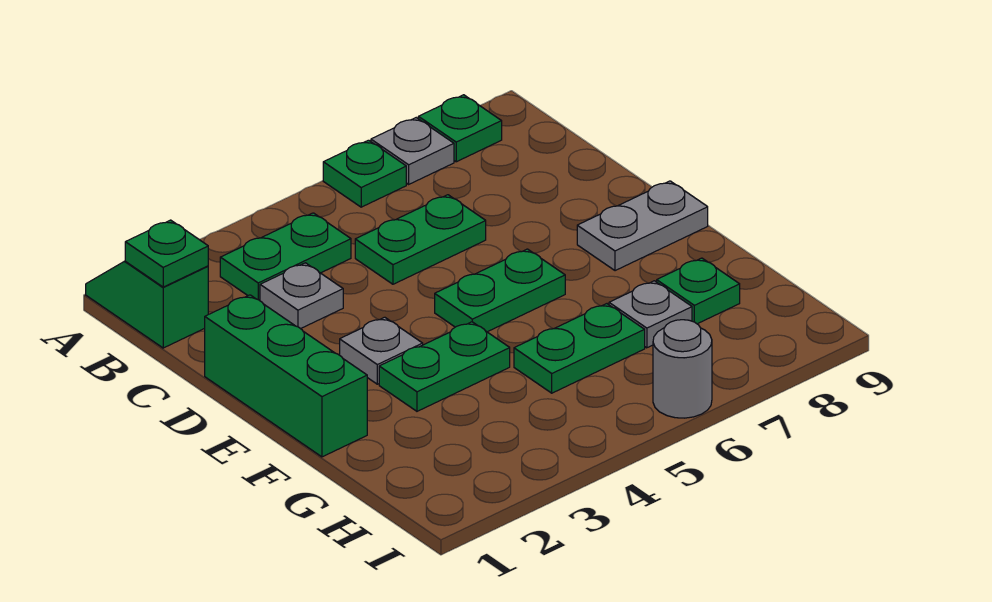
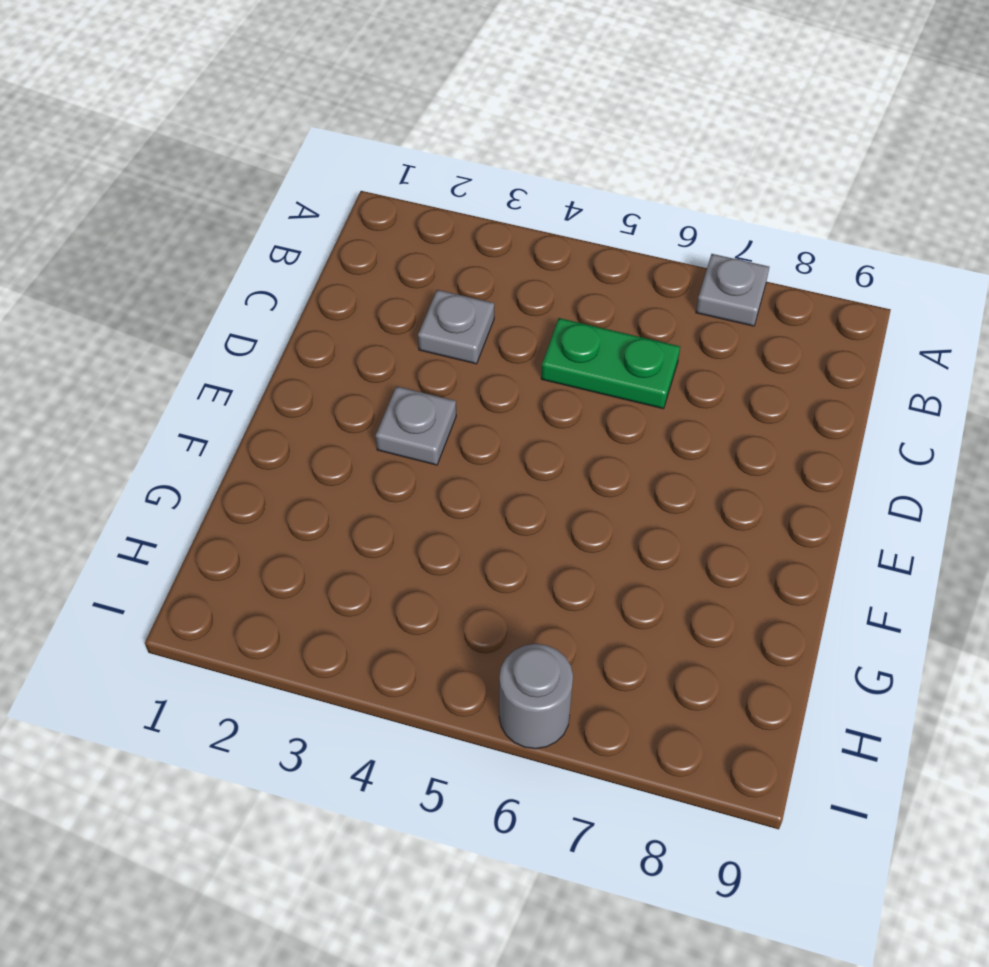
none -> green 1x2 slope [86,261,208,348]
none -> green 1x1 plate [323,140,406,207]
none -> green 1x1 plate [418,95,502,162]

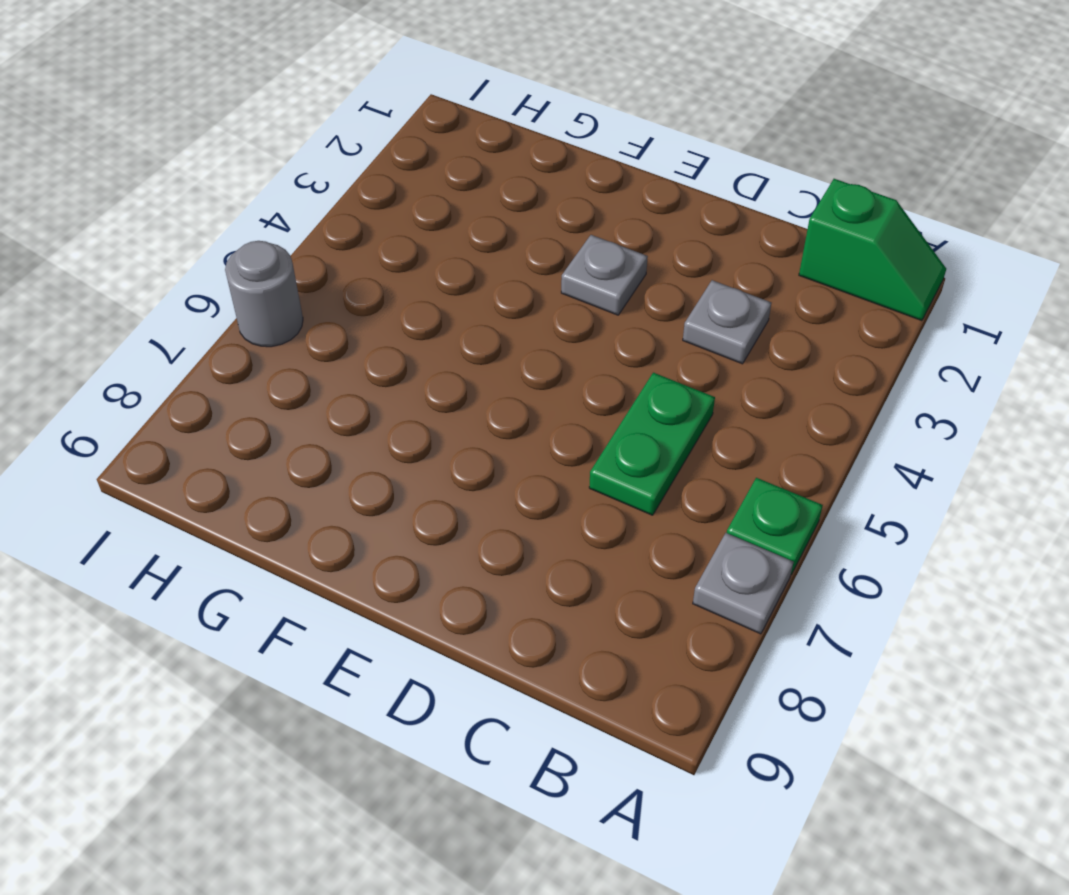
none -> green 1x1 plate [418,95,502,162]
none -> green 1x2 plate [220,213,351,301]
none -> green 1x3 brick [205,295,367,457]

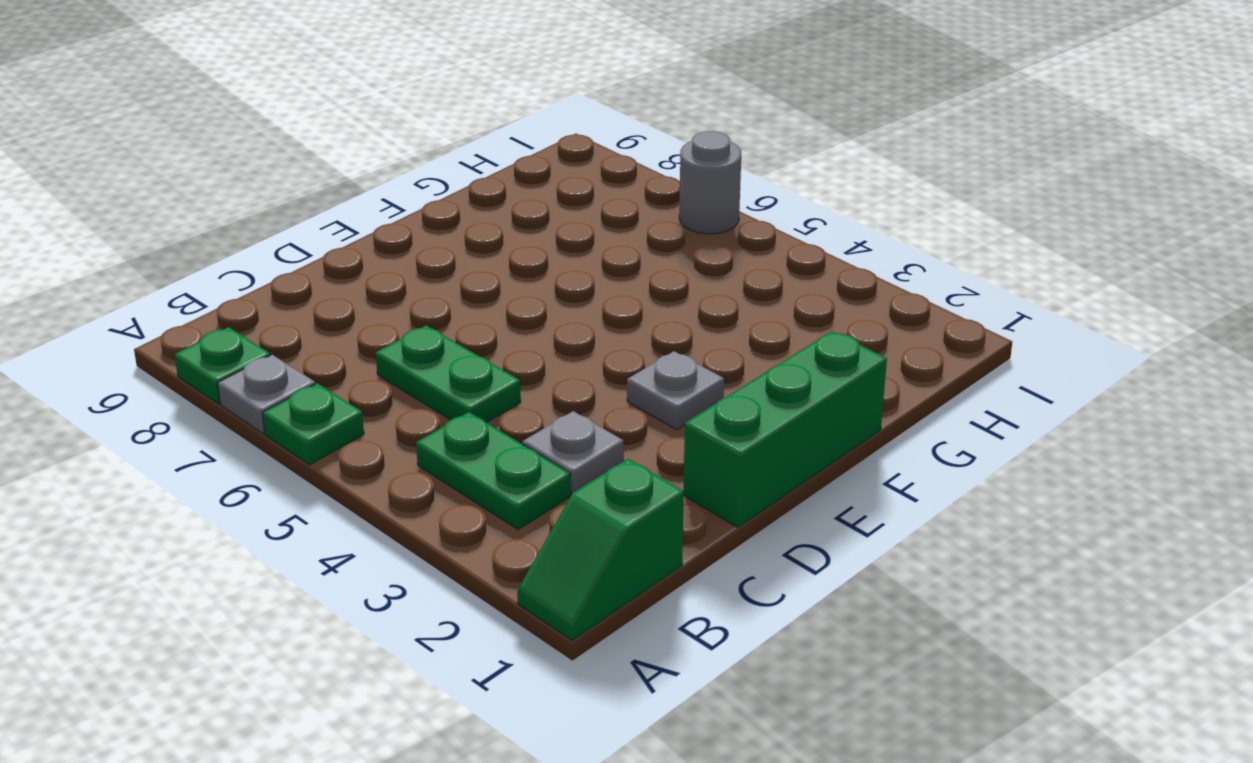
none -> green 1x2 plate [435,249,565,332]
none -> grey 1x2 plate [577,181,708,271]
none -> green 1x2 plate [379,322,510,411]

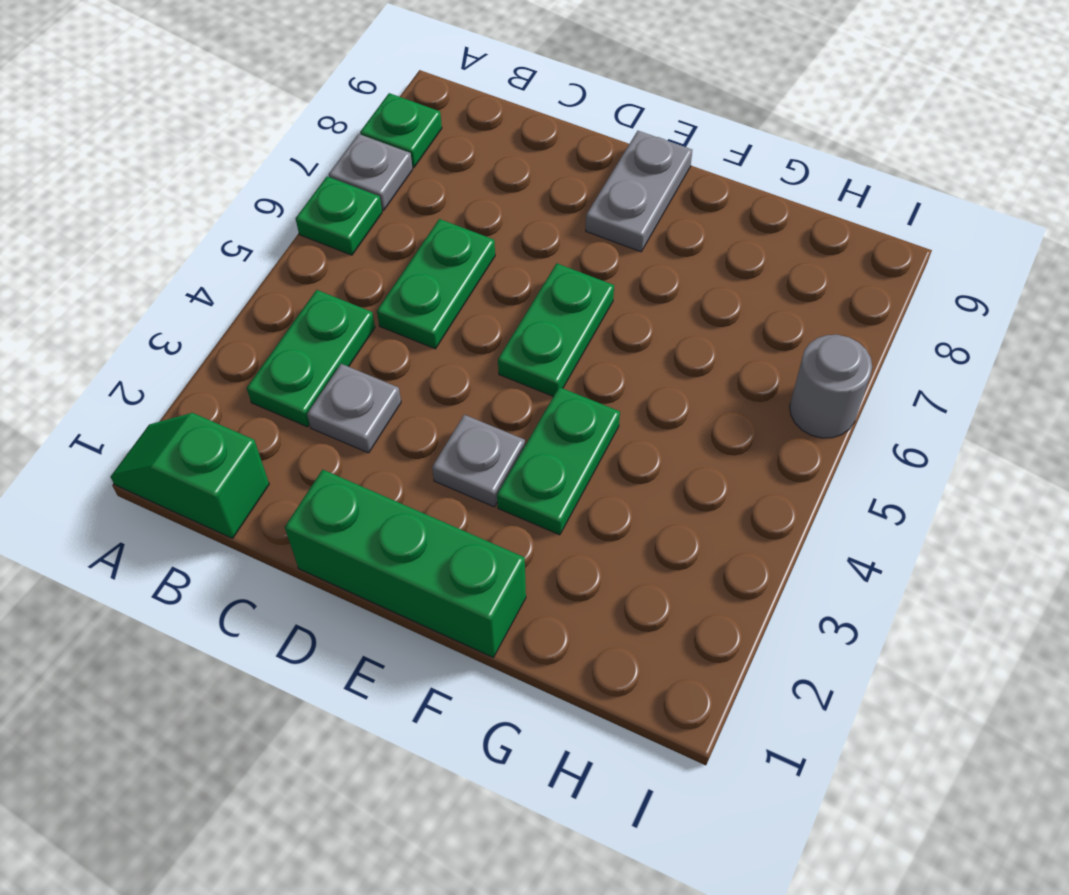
none -> green 1x2 plate [514,304,645,393]
none -> grey 1x1 plate [609,281,692,348]
none -> green 1x1 plate [657,258,740,324]

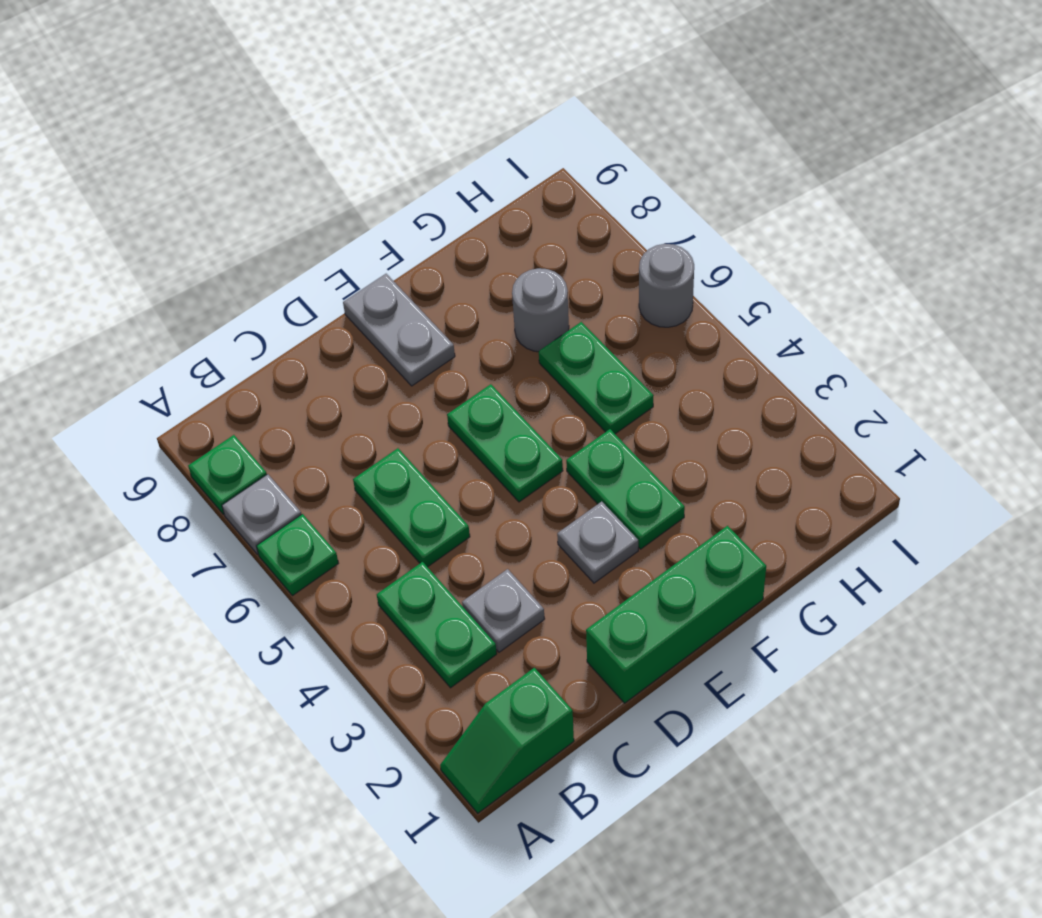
grey 1x1 round brick [512,268,569,352] -> grey 1x1 plate [609,281,692,348]
none -> green 1x1 plate [657,258,740,324]
none -> green 1x1 plate [125,220,208,287]

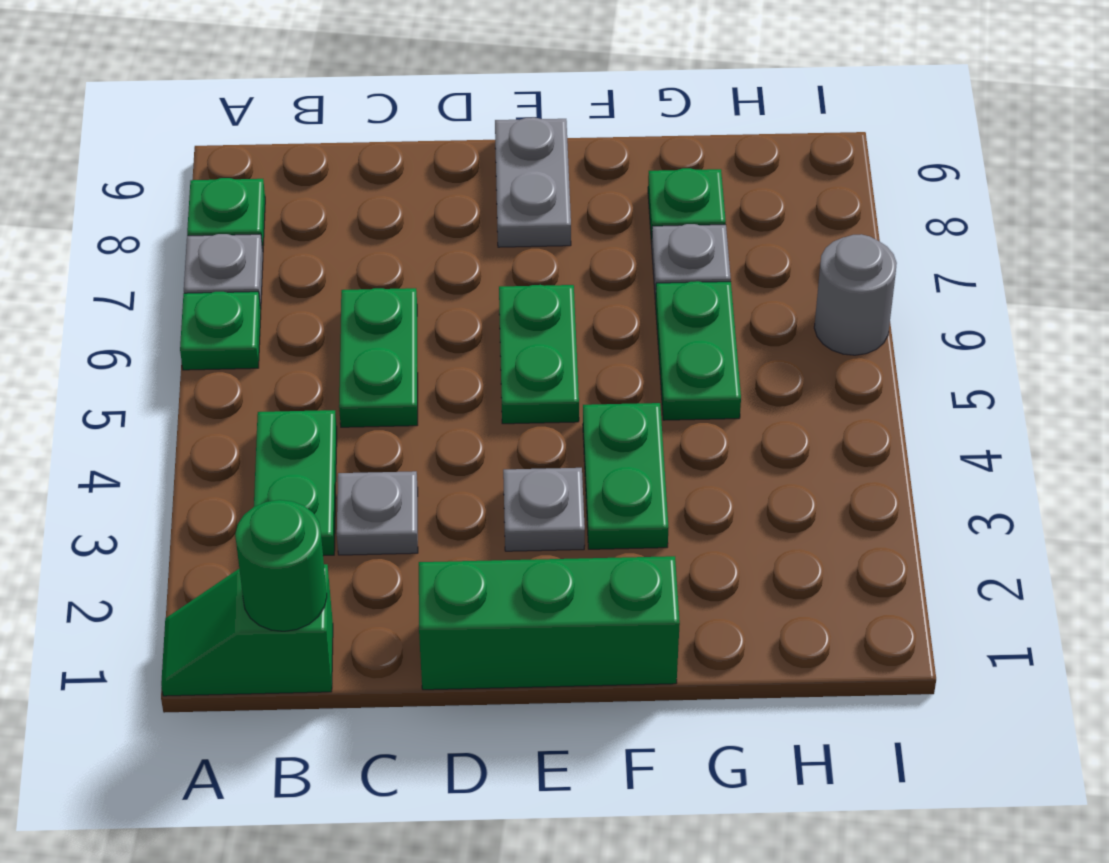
green 1x1 round brick [235,500,327,631] -> green 1x1 plate [125,220,208,287]

